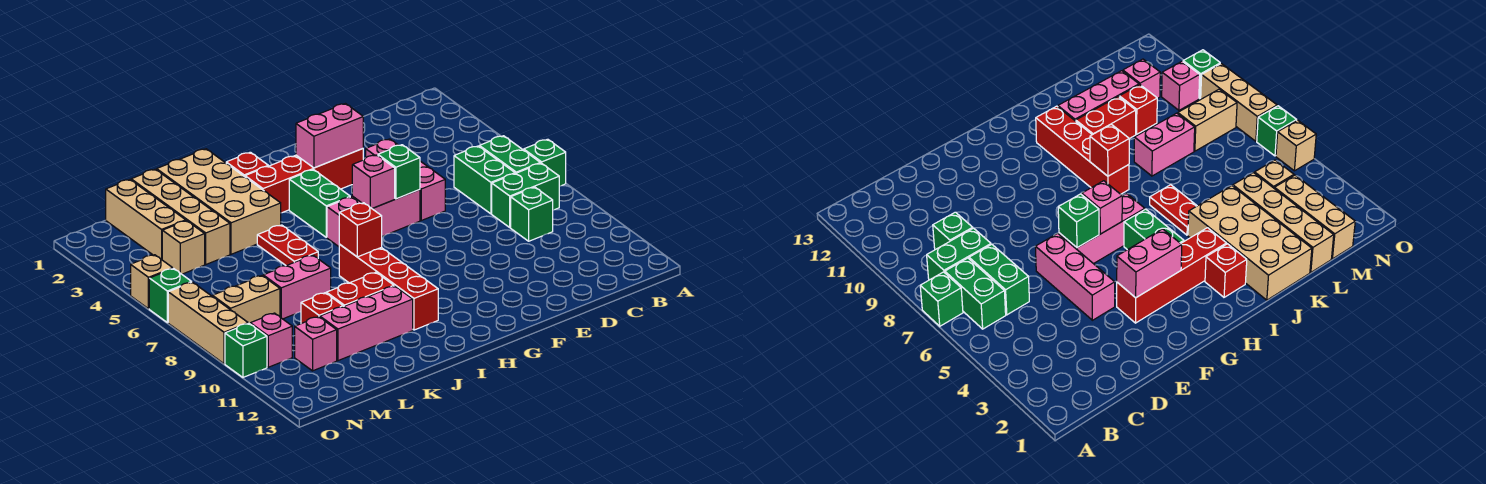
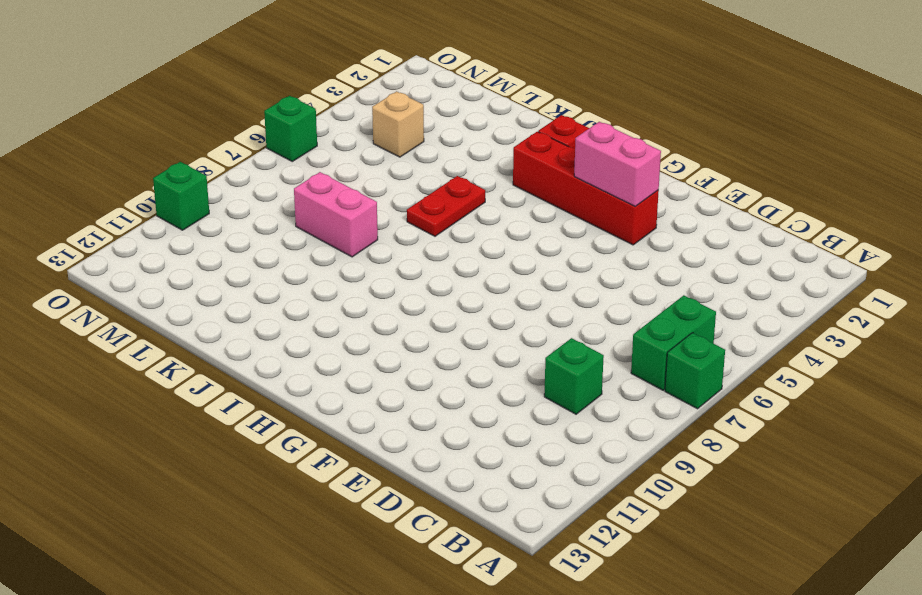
none -> green 1x2 brick [492,163,559,227]
none -> green 1x2 brick [454,146,515,214]
none -> pink 1x3 brick [366,139,445,220]
none -> pink 1x3 brick [327,190,420,247]

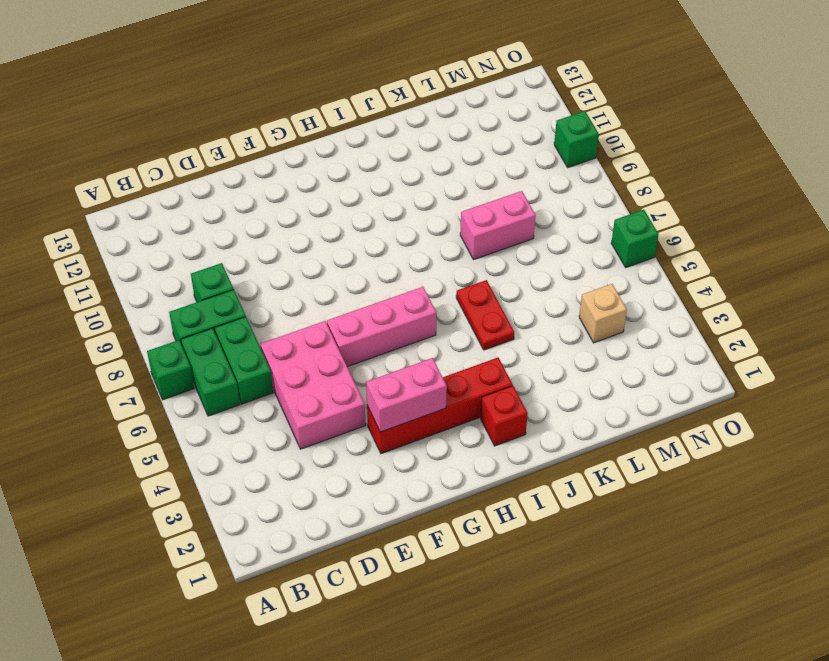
pink 2x3 brick [260,321,366,449] -> pink 1x3 brick [366,139,445,220]
none -> green 1x2 brick [289,170,350,237]
none -> red 1x4 brick [339,245,438,330]
none -> tan 2x4 brick [157,149,281,254]
none -> red 1x2 brick [326,272,394,306]

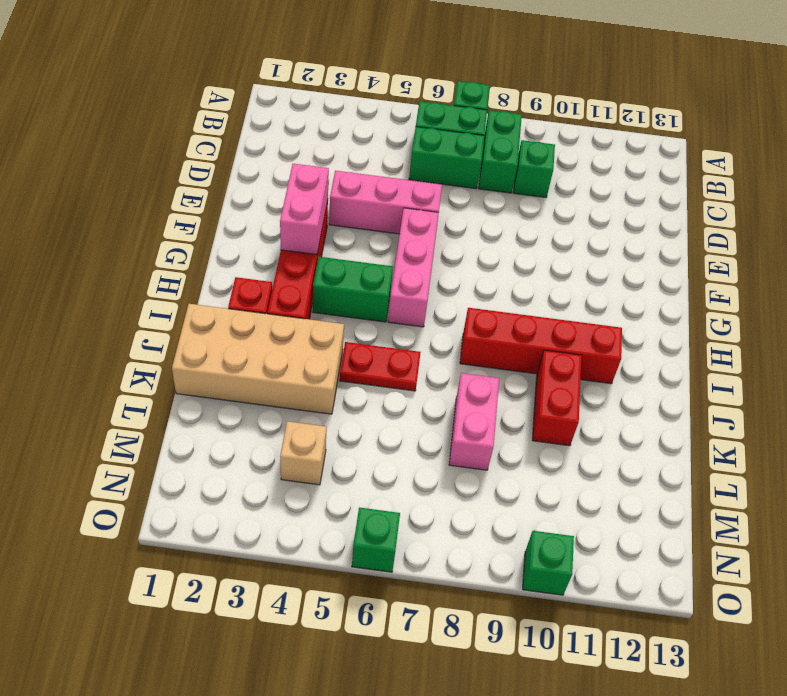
none -> pink 1x3 brick [320,286,413,361]
none -> tan 1x4 brick [131,169,230,264]
none -> red 1x1 brick [301,293,343,324]
none -> tan 1x3 brick [106,180,186,259]

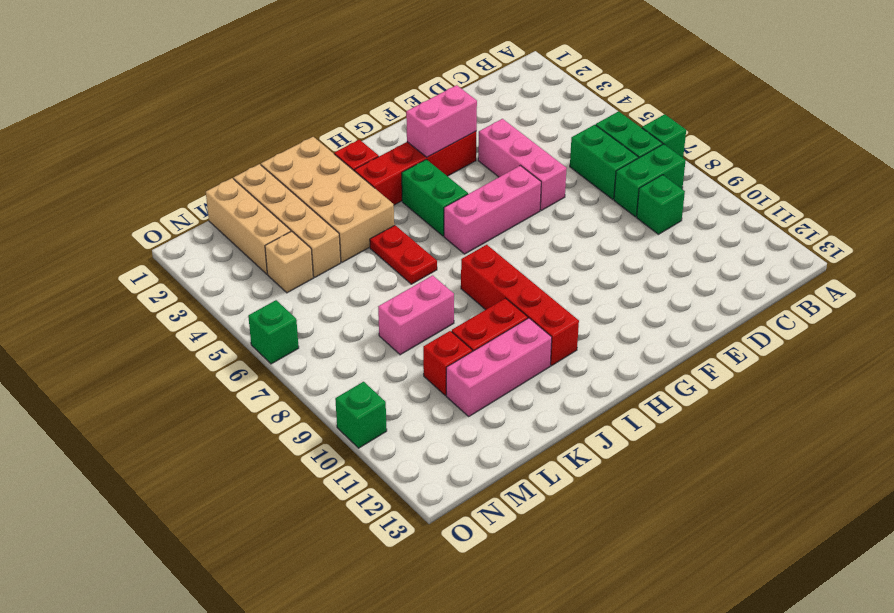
none -> tan 1x2 brick [213,276,280,324]
none -> pink 1x1 brick [295,317,337,371]
none -> pink 1x1 brick [250,313,292,367]
none -> tan 1x1 brick [131,255,173,309]

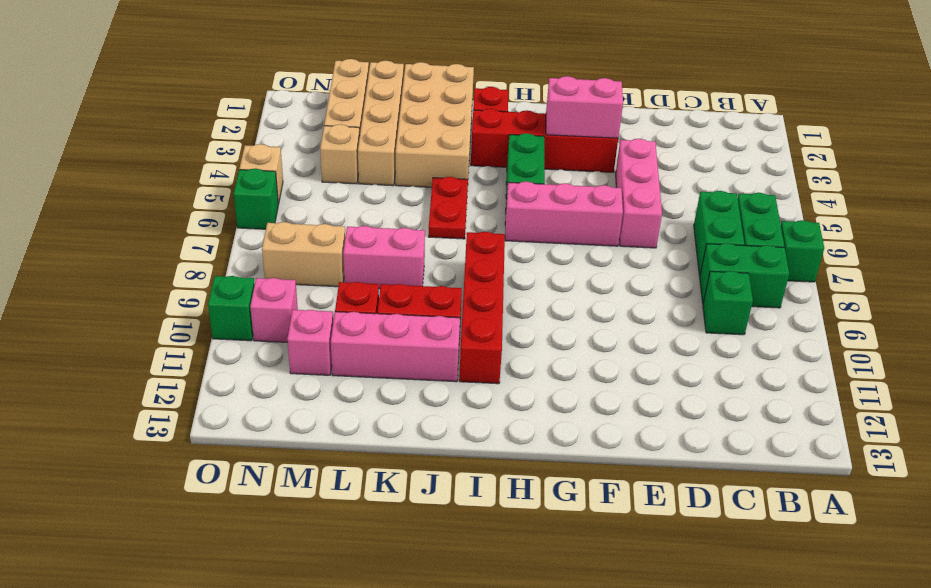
none -> tan 1x3 brick [168,282,248,364]
none -> green 1x1 brick [378,145,420,199]
none -> pink 1x1 brick [352,155,395,209]
none -> red 1x1 brick [339,203,382,257]

